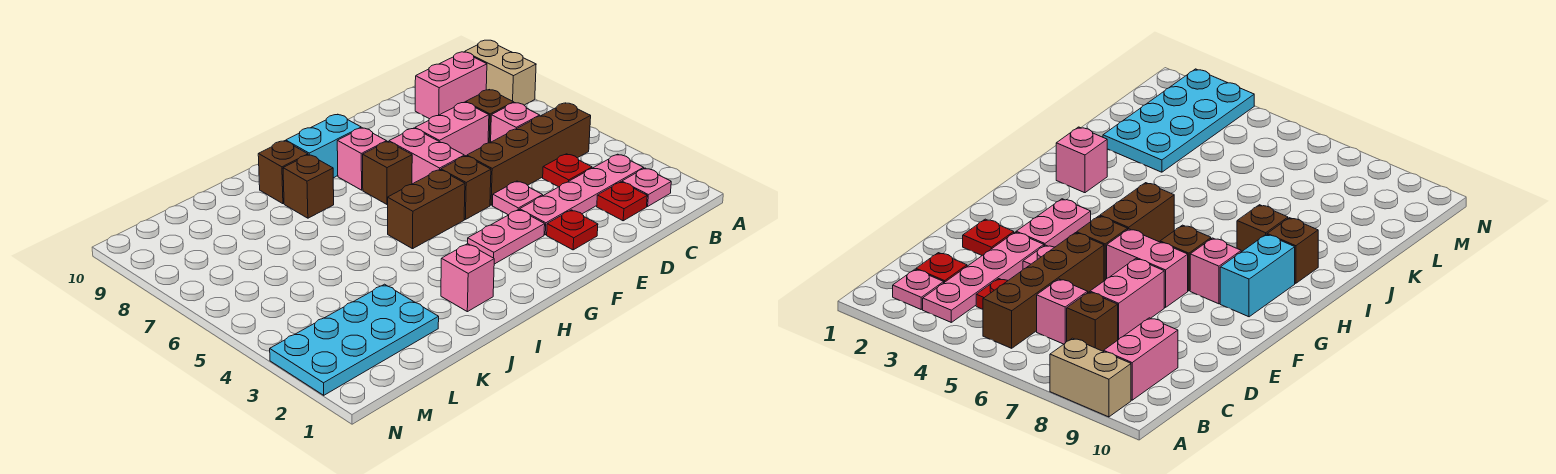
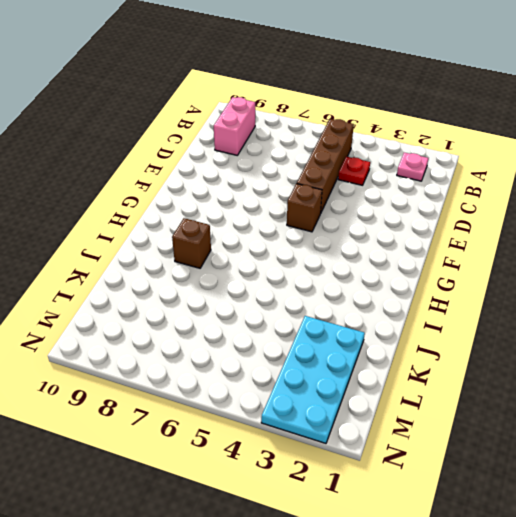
none -> tan 1x2 brick [465,40,536,105]
none -> pink 1x4 plate [520,154,644,235]
none -> red 1x1 plate [597,182,647,221]

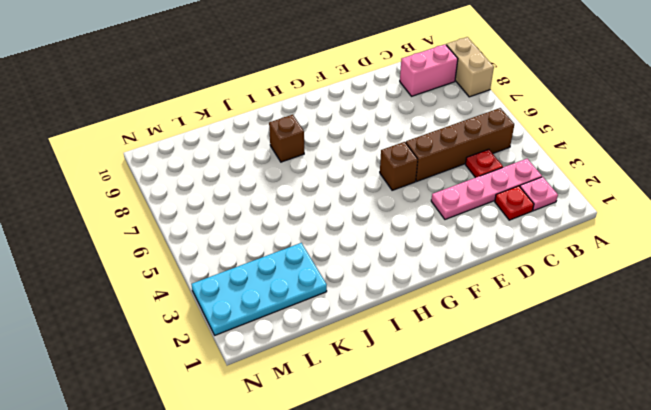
none -> pink 1x1 brick [491,103,540,142]
none -> brown 1x1 brick [466,90,514,143]
none -> pink 1x2 brick [415,102,489,156]

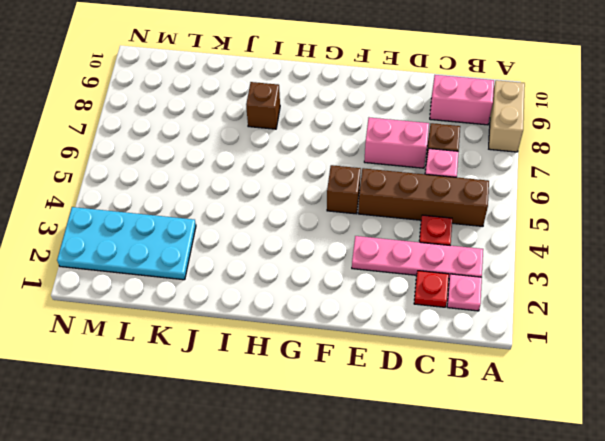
none -> red 1x1 plate [547,210,598,250]
none -> pink 1x1 plate [493,181,543,215]
none -> pink 1x2 plate [468,209,545,264]

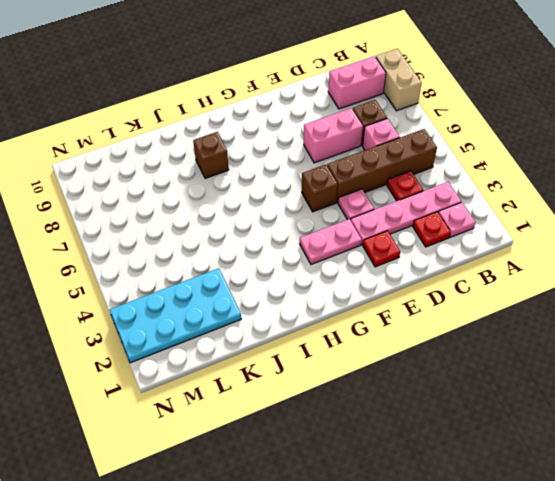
none -> pink 1x2 brick [389,128,464,184]
none -> brown 1x2 brick [388,170,465,249]
none -> brown 1x1 brick [363,141,412,204]

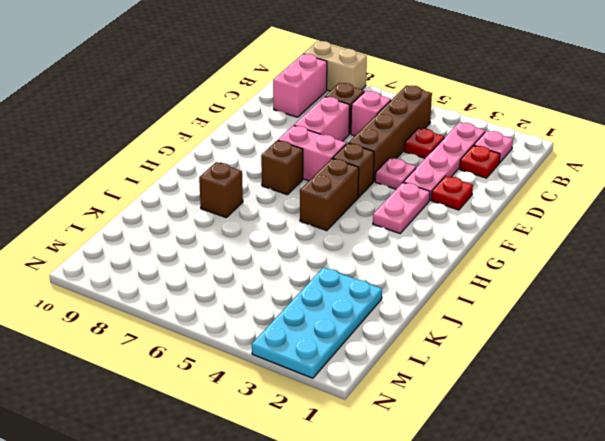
none -> pink 1x1 brick [337,128,387,190]
none -> cyan 1x2 brick [286,114,361,178]
none -> pink 1x1 brick [441,244,494,312]

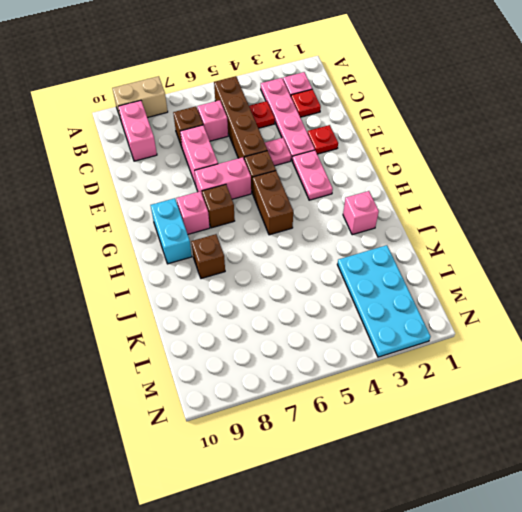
none -> brown 1x1 brick [258,141,308,204]

